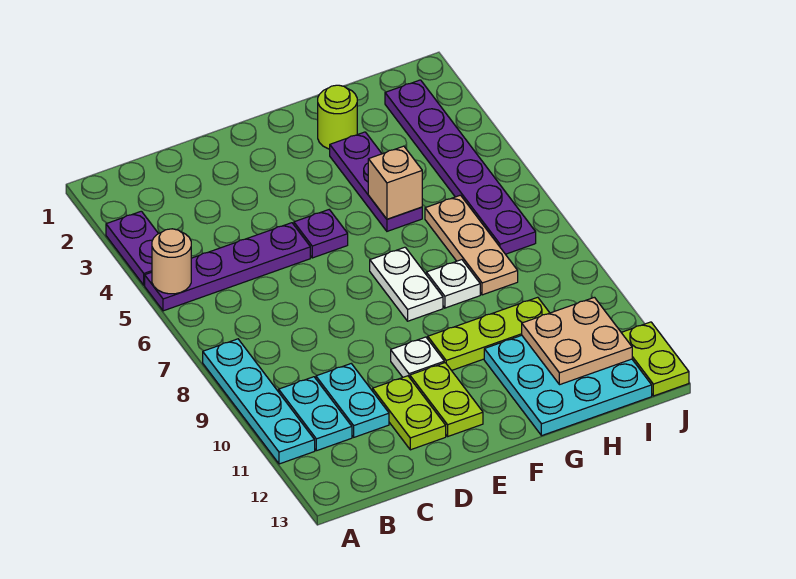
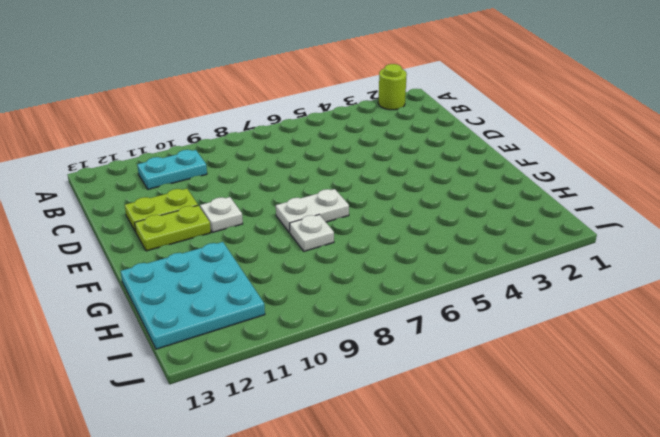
lime 1x1 round brick [378,64,407,110] -> lime 1x1 round brick moved to [318,85,357,149]
none -> purple 1x2 plate [106,211,158,285]
none -> purple 1x4 plate [145,223,310,311]
none -> cyan 1x4 plate [203,339,315,464]

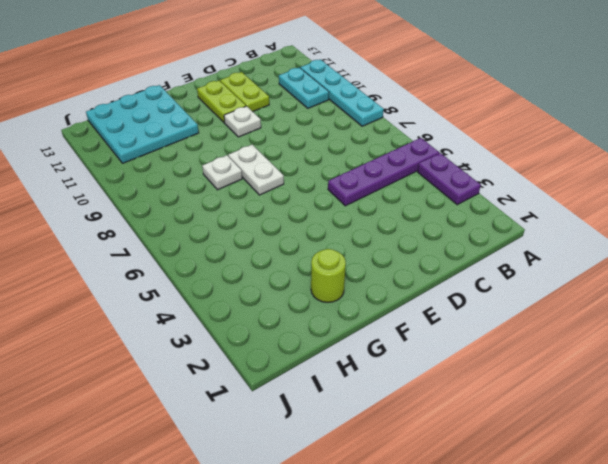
none -> cyan 1x2 plate [316,364,389,437]
none -> purple 1x1 plate [294,210,348,258]
none -> lime 1x3 plate [428,297,549,370]

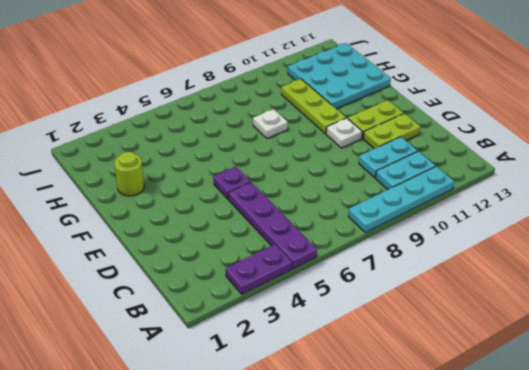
none -> white 1x2 plate [370,247,443,321]
none -> purple 1x3 plate [330,132,422,231]
none -> tan 1x3 plate [425,195,518,295]

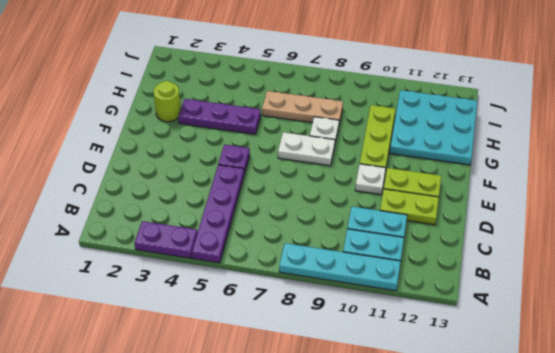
none -> purple 1x6 plate [385,80,536,254]
none -> lime 1x2 plate [621,322,689,396]
none -> tan 1x1 round brick [152,229,191,294]

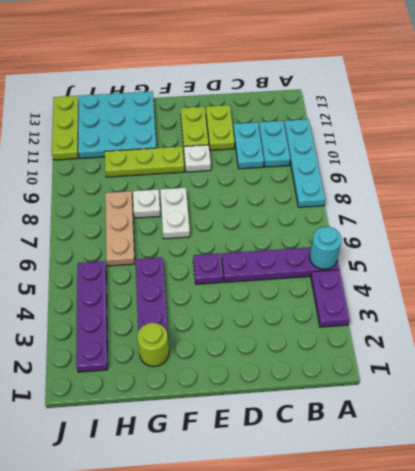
cyan 1x1 round brick [310,227,342,269] -> tan 1x1 round brick [152,229,191,294]
purple 1x4 plate [76,261,108,372] -> purple 1x6 plate [385,80,536,254]
lime 1x3 plate [52,96,79,160] -> lime 1x2 plate [621,322,689,396]
none -> tan 1x1 brick [368,146,422,219]
none -> tan 2x2 plate [522,297,632,385]

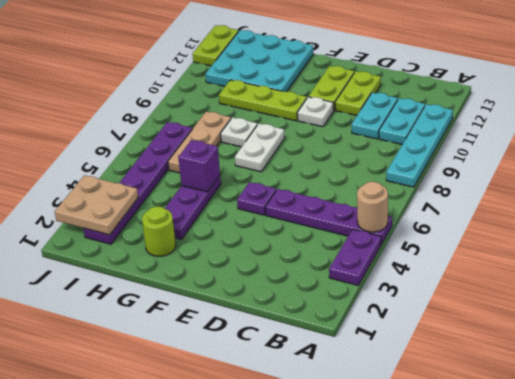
purple 1x1 brick [178,140,220,192] -> tan 1x1 brick [368,146,422,219]
tan 2x2 plate [55,175,138,235] -> tan 2x2 plate moved to [522,297,632,385]

